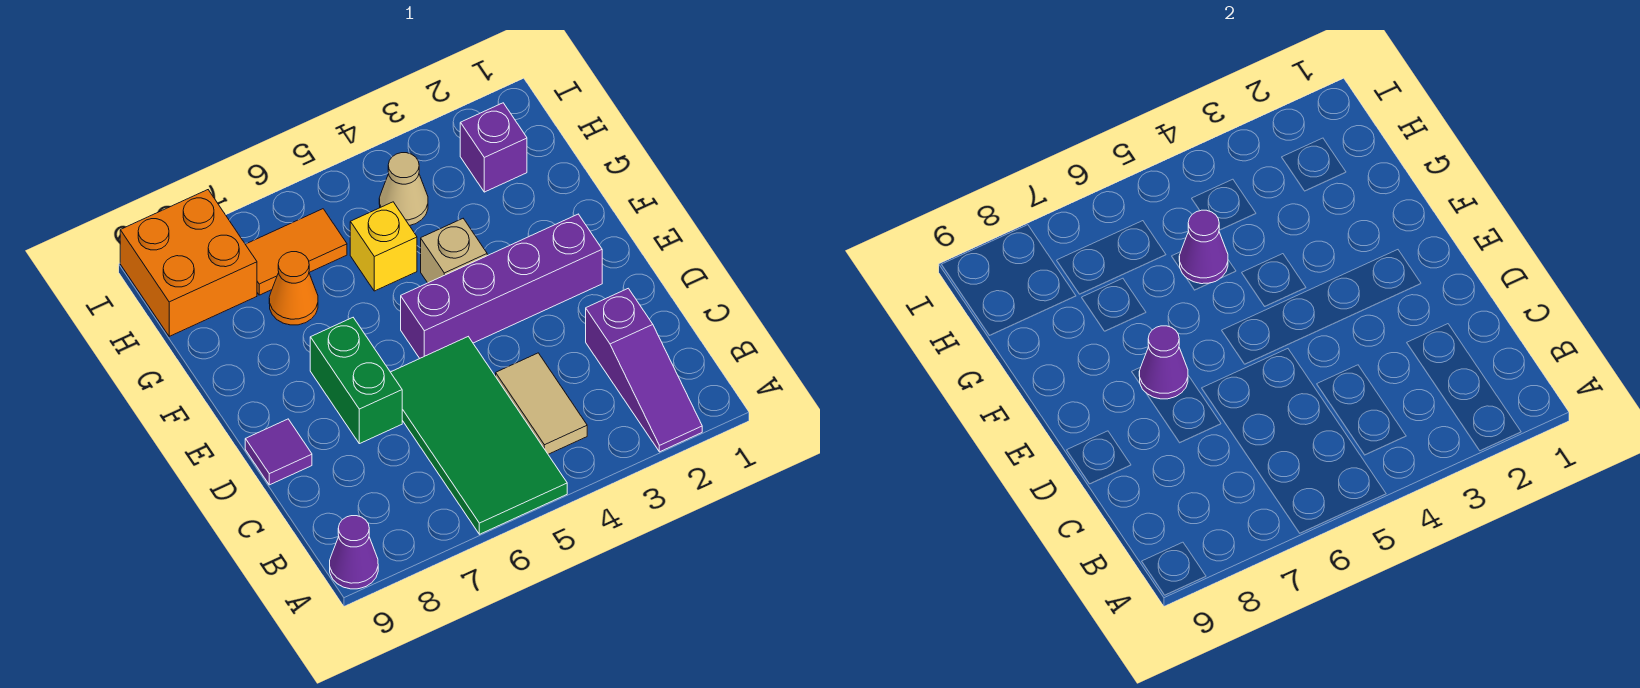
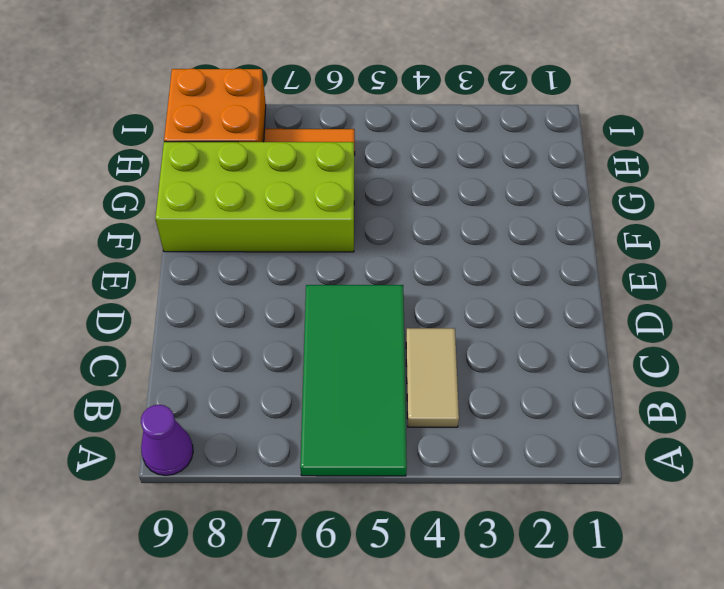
lime 2x4 brick [155,142,354,252] -> orange 1x1 cone [269,252,318,325]
none -> purple 1x3 slope [586,288,702,452]
none -> green 1x2 brick [310,318,402,444]
none -> purple 1x1 tile [245,419,312,485]

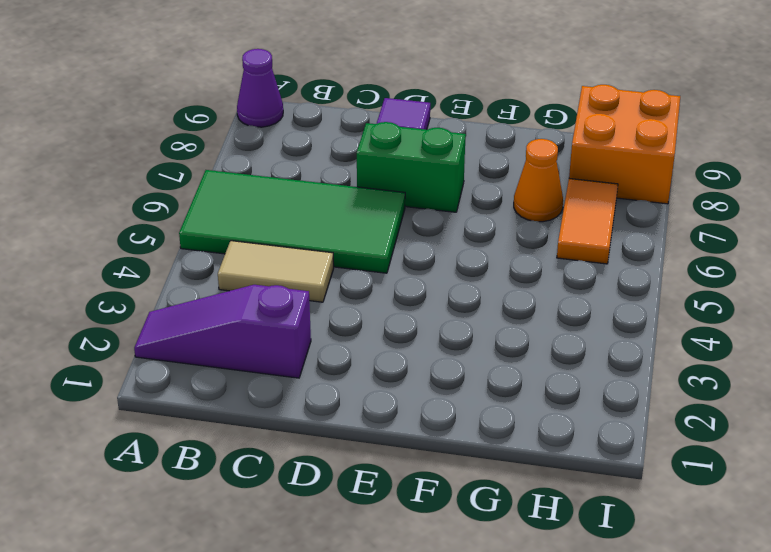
none -> purple 1x4 brick [401,214,602,358]
none -> tan 1x1 brick [421,219,487,283]
none -> yellow 1x1 brick [350,202,417,291]

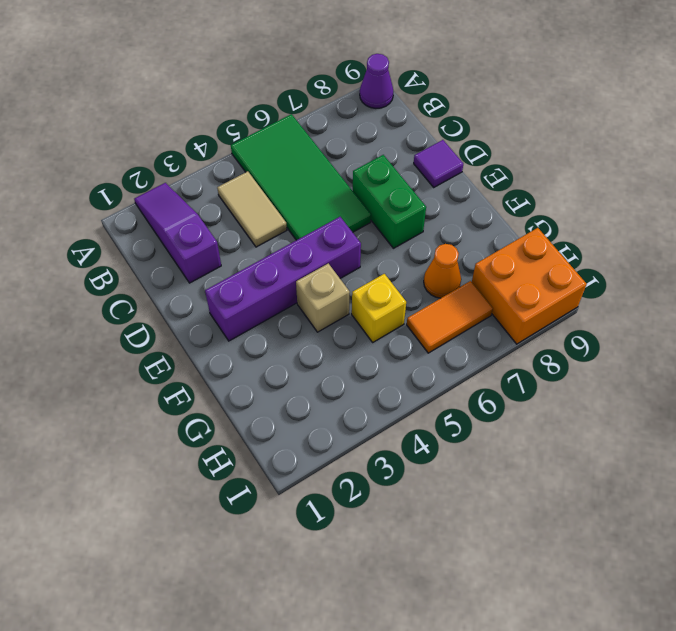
none -> purple 1x1 brick [460,103,527,192]
none -> tan 1x1 cone [379,153,428,226]
none -> purple 1x1 cone [1139,326,1188,399]

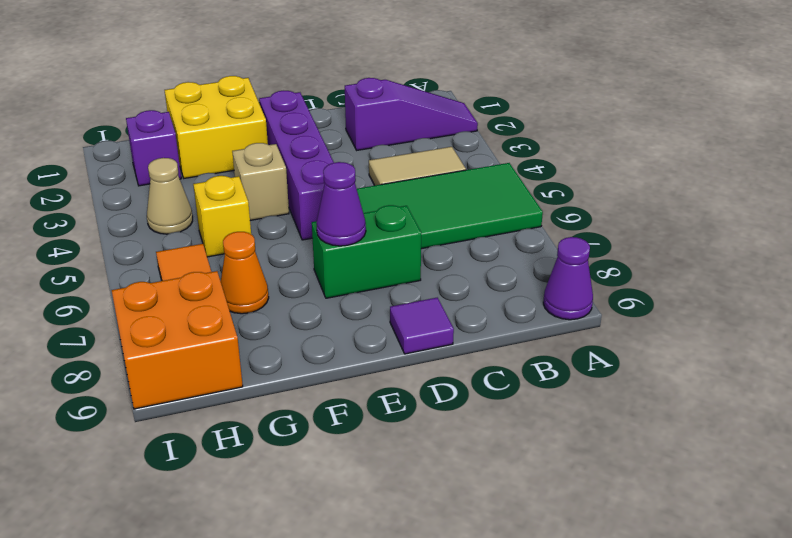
yellow 2x2 brick [165,76,268,178] -> none
none -> purple 1x1 cone [1179,210,1228,284]

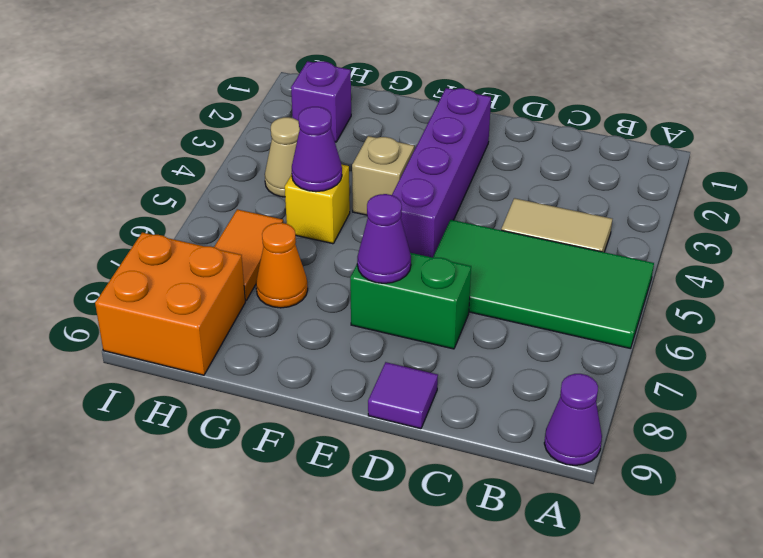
none -> purple 1x3 slope [586,288,702,452]

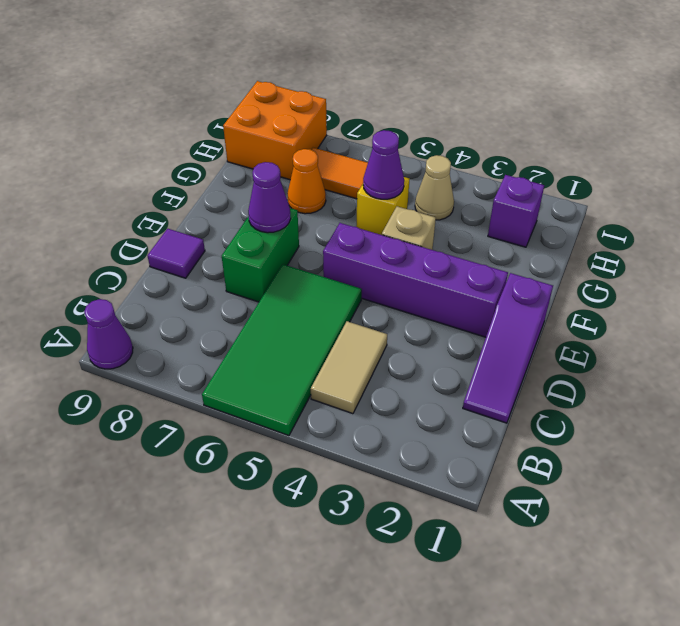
purple 1x3 slope [463,273,553,423] -> purple 1x3 slope moved to [586,288,702,452]

